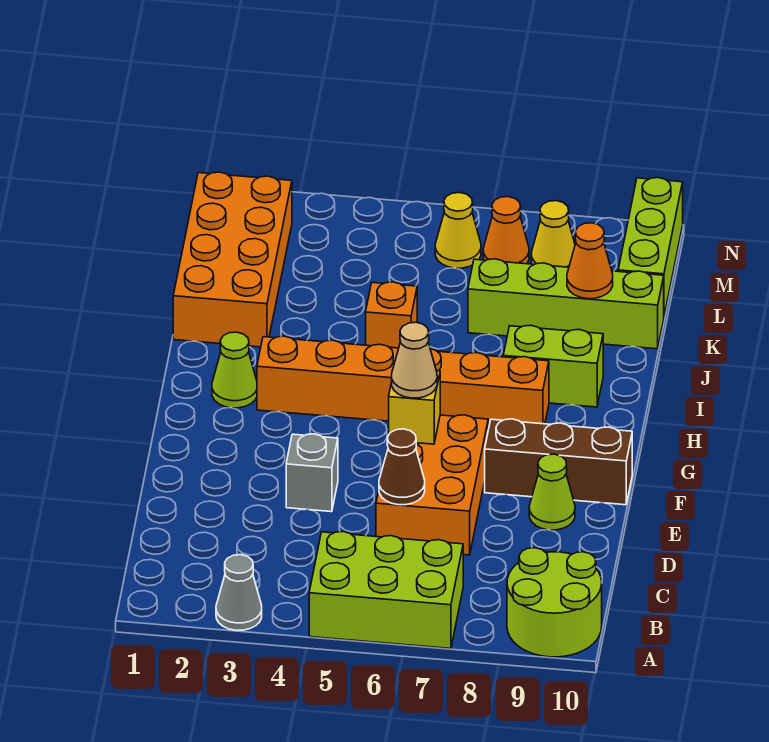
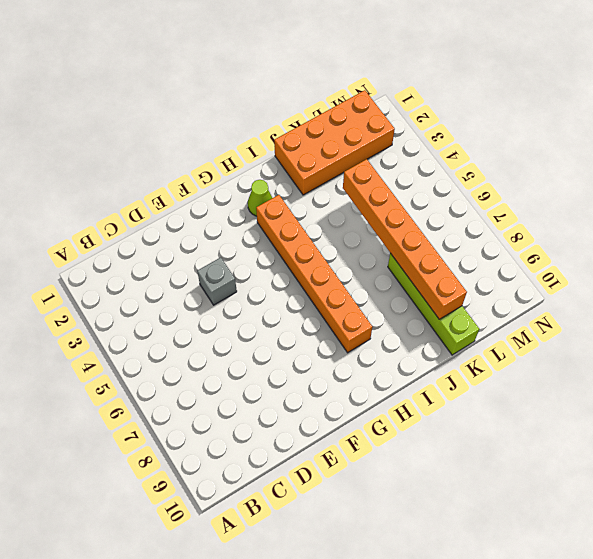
orange 1x6 brick [343,159,467,319] -> orange 1x1 cone [567,223,613,299]
none -> grey 1x1 cone [216,555,262,630]
none -> lime 2x3 brick [309,532,463,649]
none -> lime 2x2 round brick [507,548,602,657]

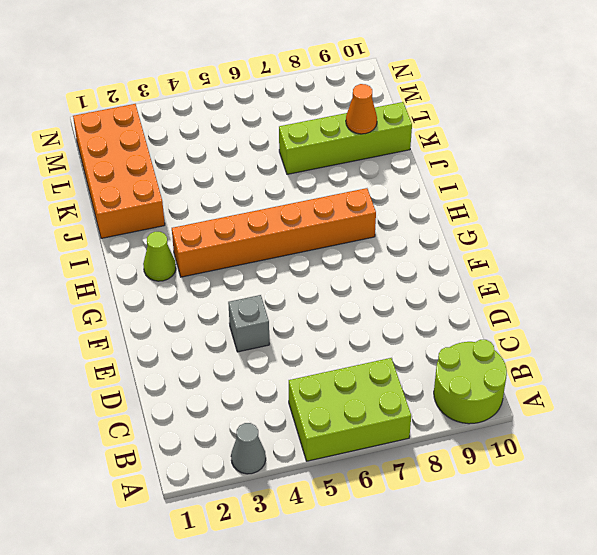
none -> orange 2x3 brick [376,415,488,555]
none -> lime 1x1 cone [529,454,575,530]
none -> brown 1x3 brick [485,419,632,505]

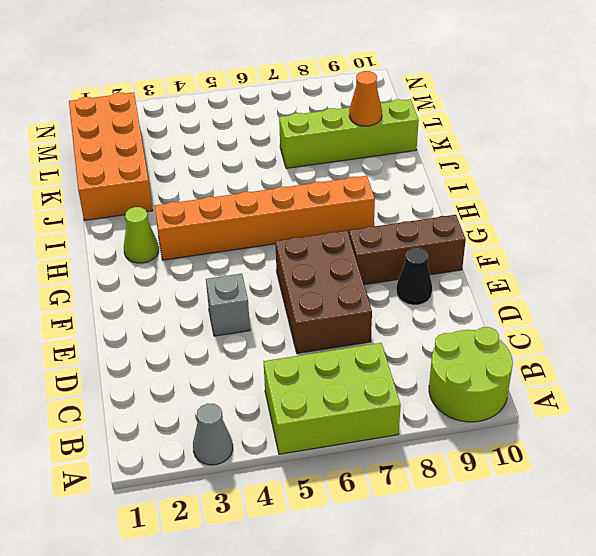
brown 2x3 brick [275,230,372,353] -> orange 2x3 brick [376,415,488,555]
black 1x1 cone [396,248,432,305] -> lime 1x1 cone [529,454,575,530]
none -> lime 1x2 brick [503,325,603,407]
none -> orange 1x1 brick [366,282,417,348]
none -> lime 1x3 brick [618,178,683,315]

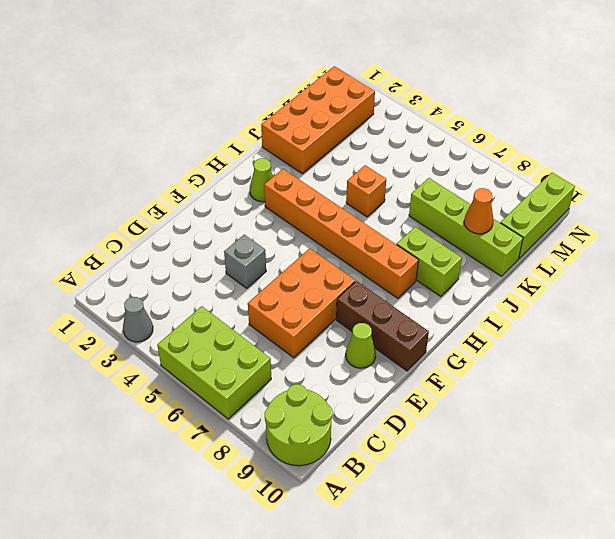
none -> yellow 1x1 cone [435,193,481,268]
none -> orange 1x1 cone [483,197,529,264]
none -> yellow 1x1 cone [531,201,575,267]

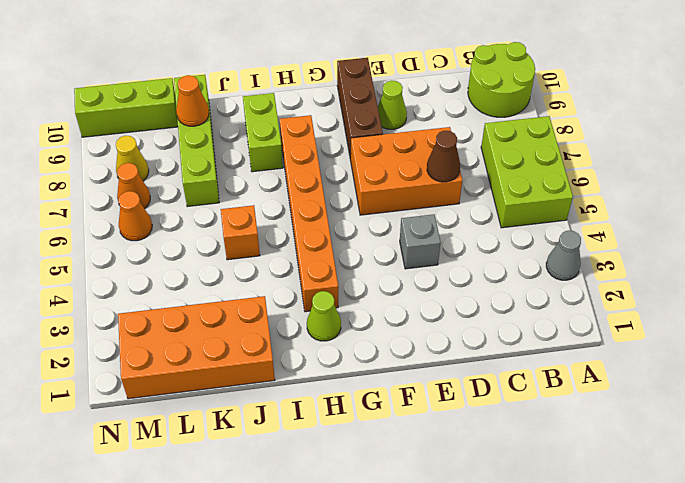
orange 1x1 cone [118,191,152,241] -> yellow 1x1 cone [435,193,481,268]
none -> yellow 1x1 brick [389,371,440,444]
none -> tan 1x1 cone [392,322,437,398]

